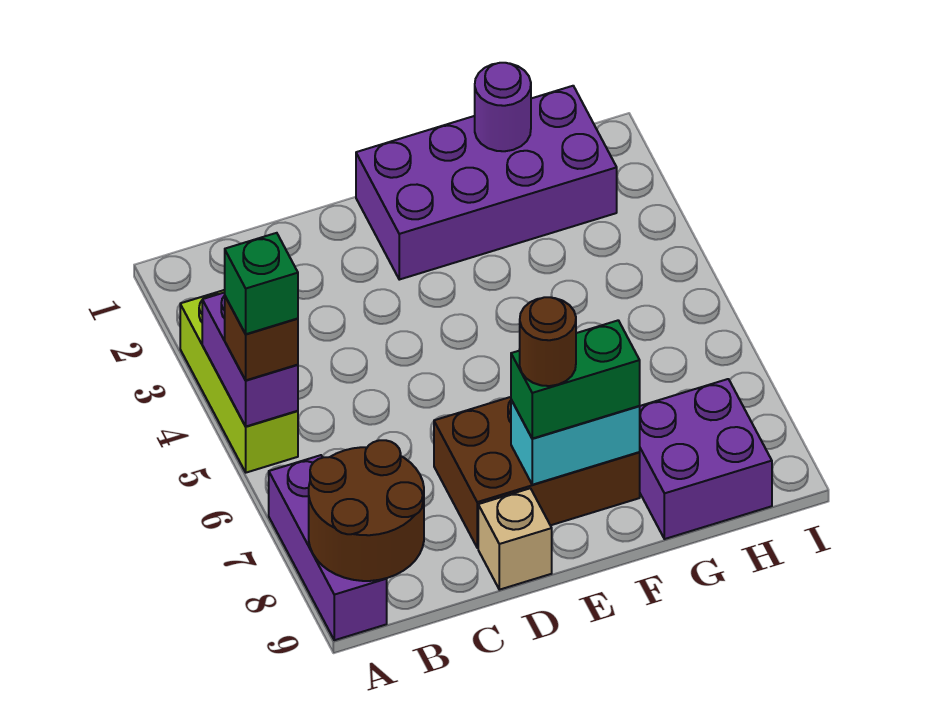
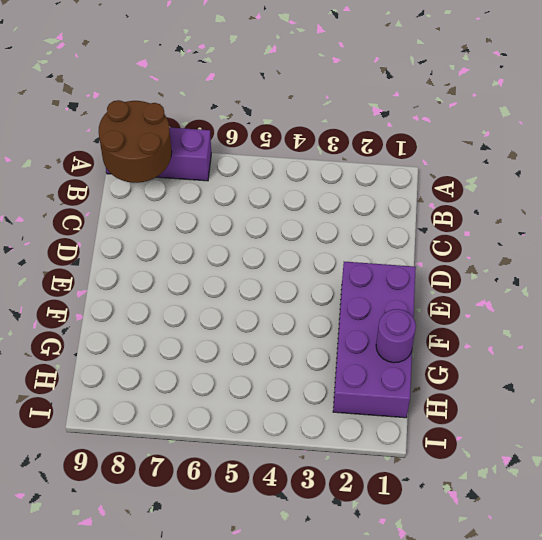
none -> lime 1x3 brick [180,290,298,473]
none -> brown 2x3 brick [434,397,640,548]
none -> tan 1x1 brick [478,488,552,590]

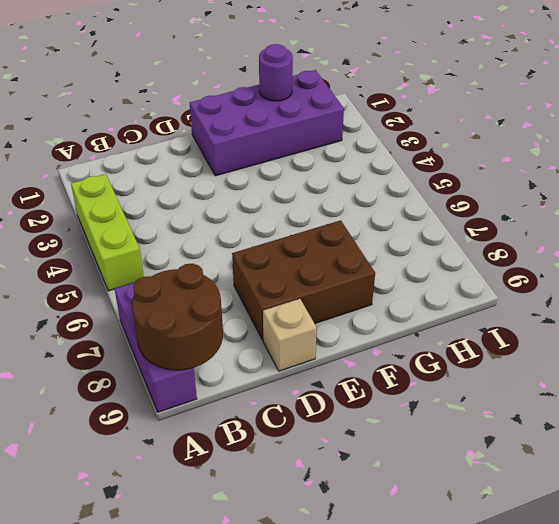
none -> purple 2x2 brick [639,379,772,539]
none -> purple 1x2 brick [202,292,298,426]
none -> cyan 1x2 brick [511,400,640,485]

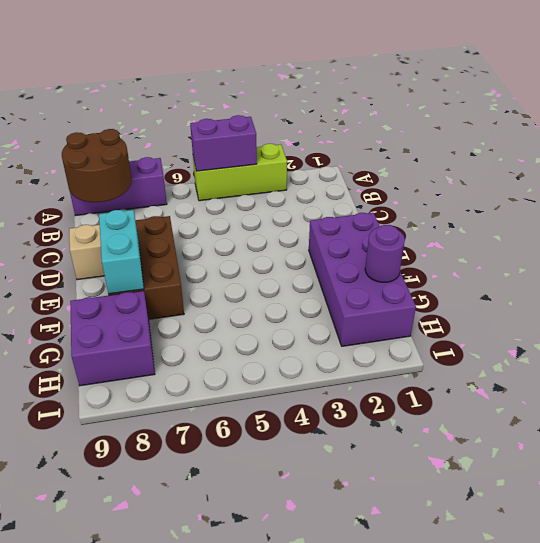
none -> brown 1x1 brick [225,297,298,380]
none -> green 1x2 brick [511,320,640,439]
none -> green 1x1 brick [225,233,298,334]

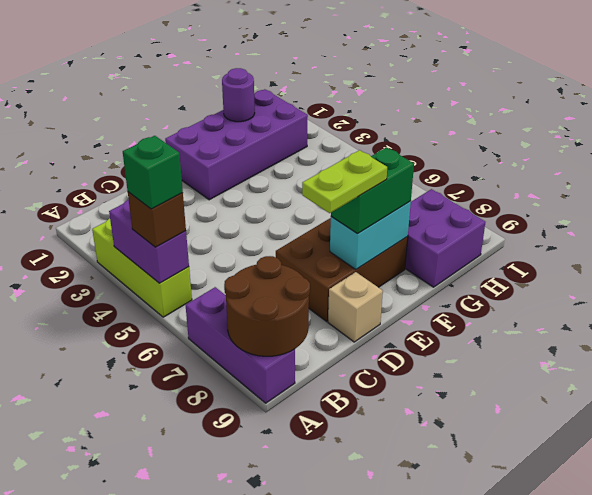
lime 1x2 plate [302,150,387,213] -> brown 1x1 round brick [520,297,576,386]

